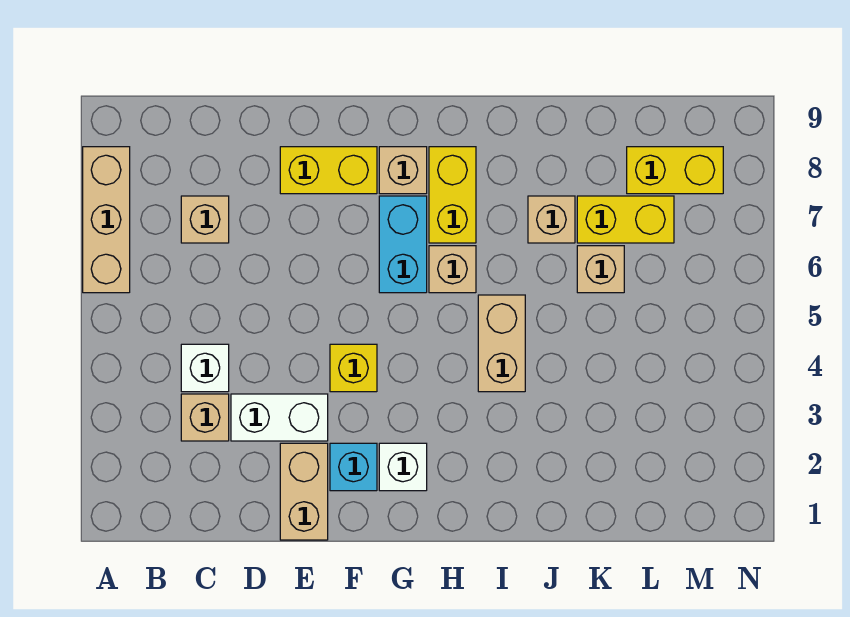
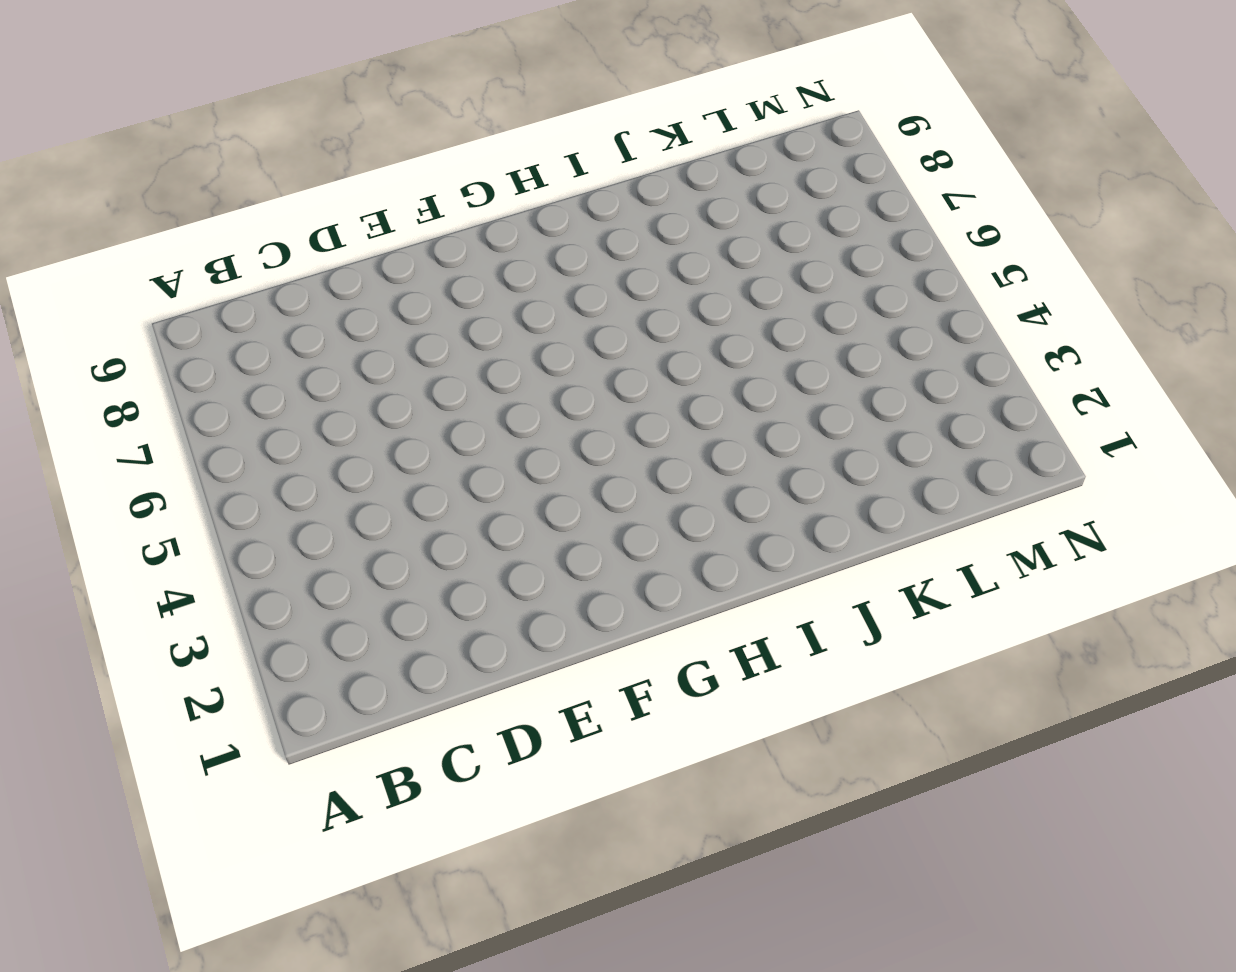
none -> tan 1x3 brick [83,147,130,293]
none -> tan 1x1 brick [181,394,229,441]
none -> white 1x1 brick [181,344,229,392]

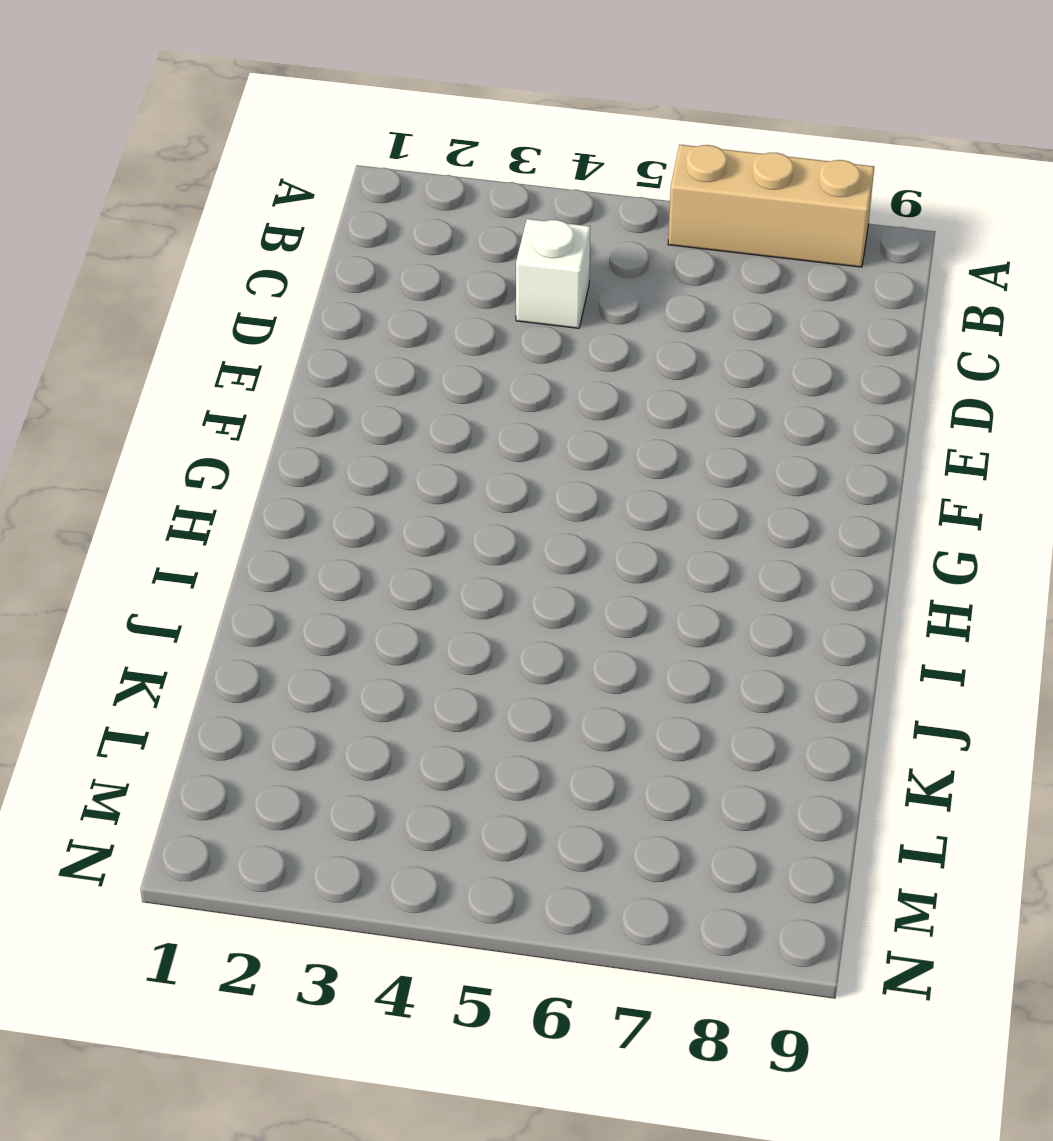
none -> tan 1x1 brick [181,394,229,441]
none -> tan 1x1 brick [181,196,229,243]
none -> white 1x2 brick [231,394,328,441]

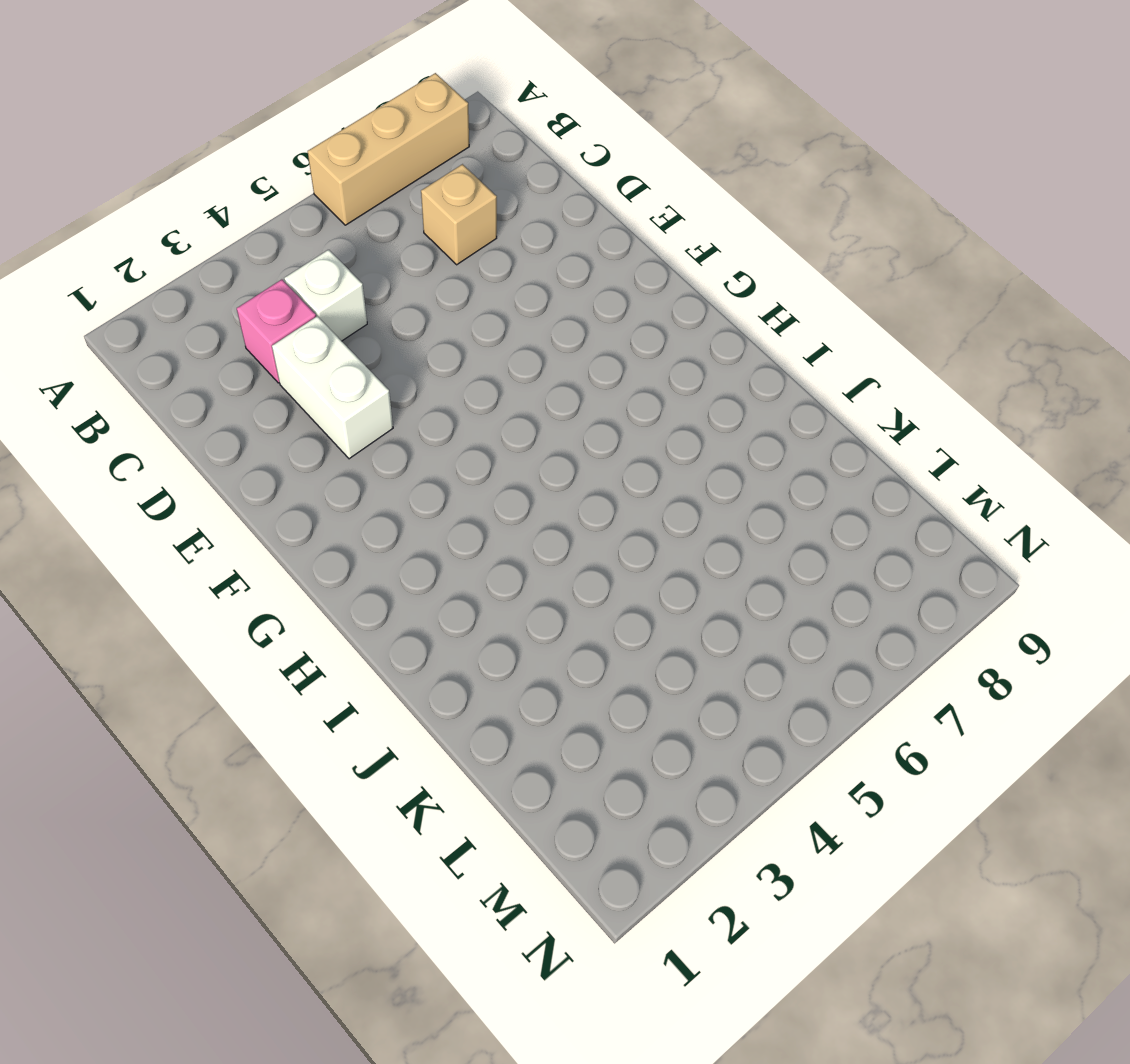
pink 1x1 brick [237,280,316,383] -> tan 1x1 brick [181,394,229,441]
none -> tan 1x2 brick [280,443,328,540]
none -> yellow 1x2 brick [280,147,377,194]
none -> cyan 1x1 brick [330,443,377,491]

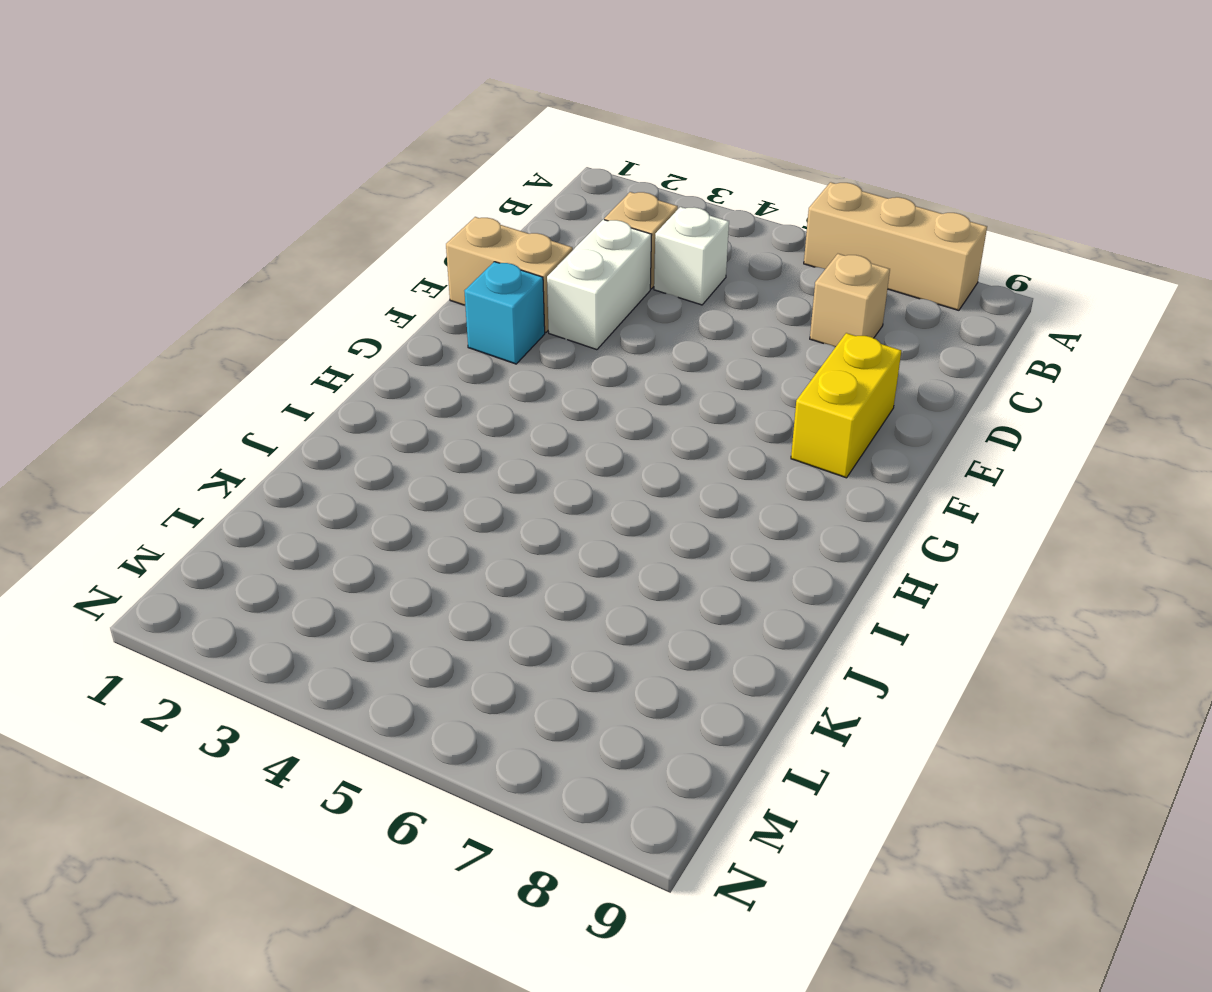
none -> yellow 1x1 brick [330,344,377,392]
none -> white 1x1 brick [379,443,427,491]
none -> cyan 1x2 brick [379,196,427,293]

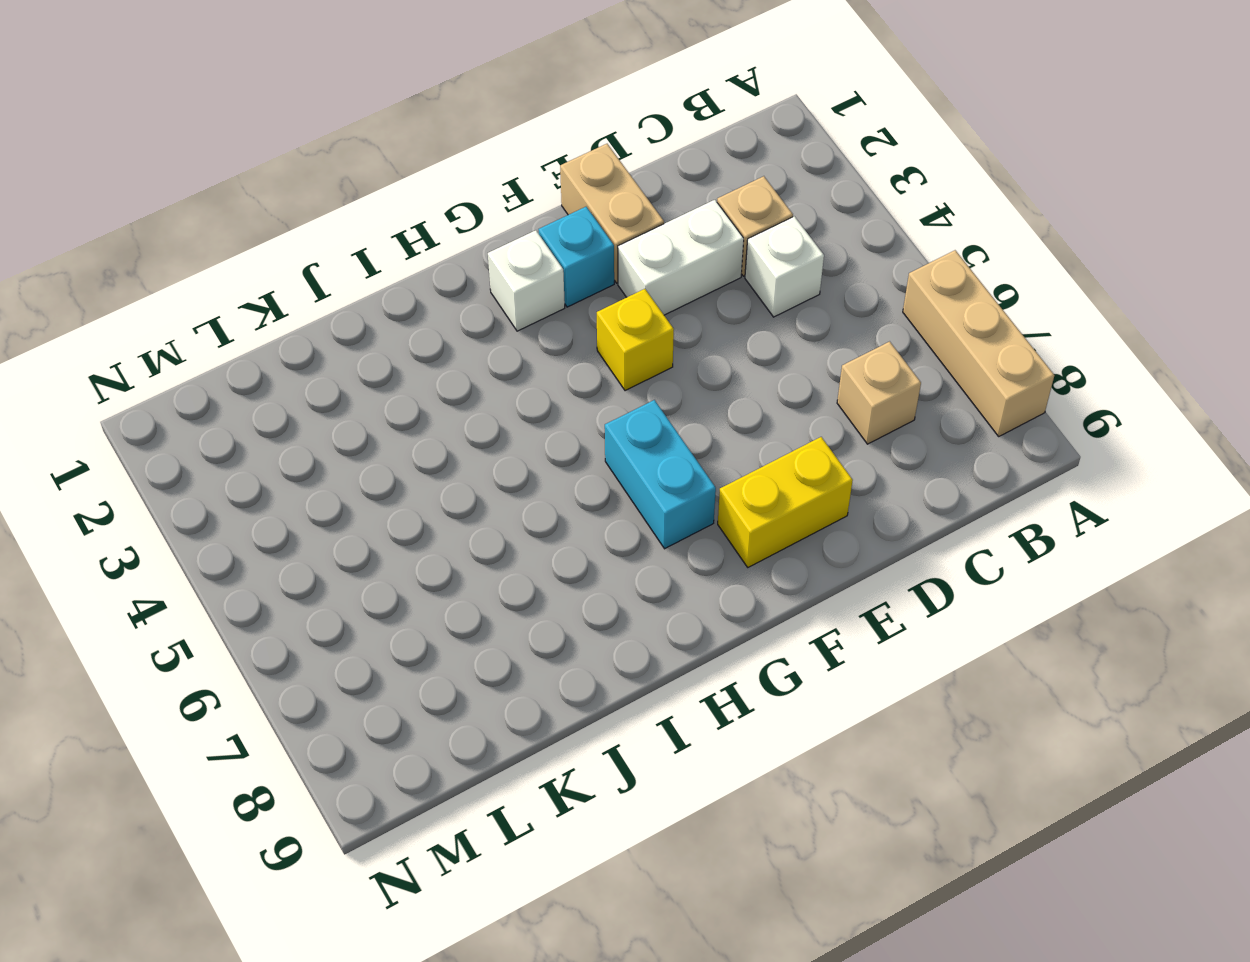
none -> tan 1x1 brick [379,147,427,194]
none -> tan 1x1 brick [429,246,476,293]
none -> yellow 1x2 brick [429,147,476,243]

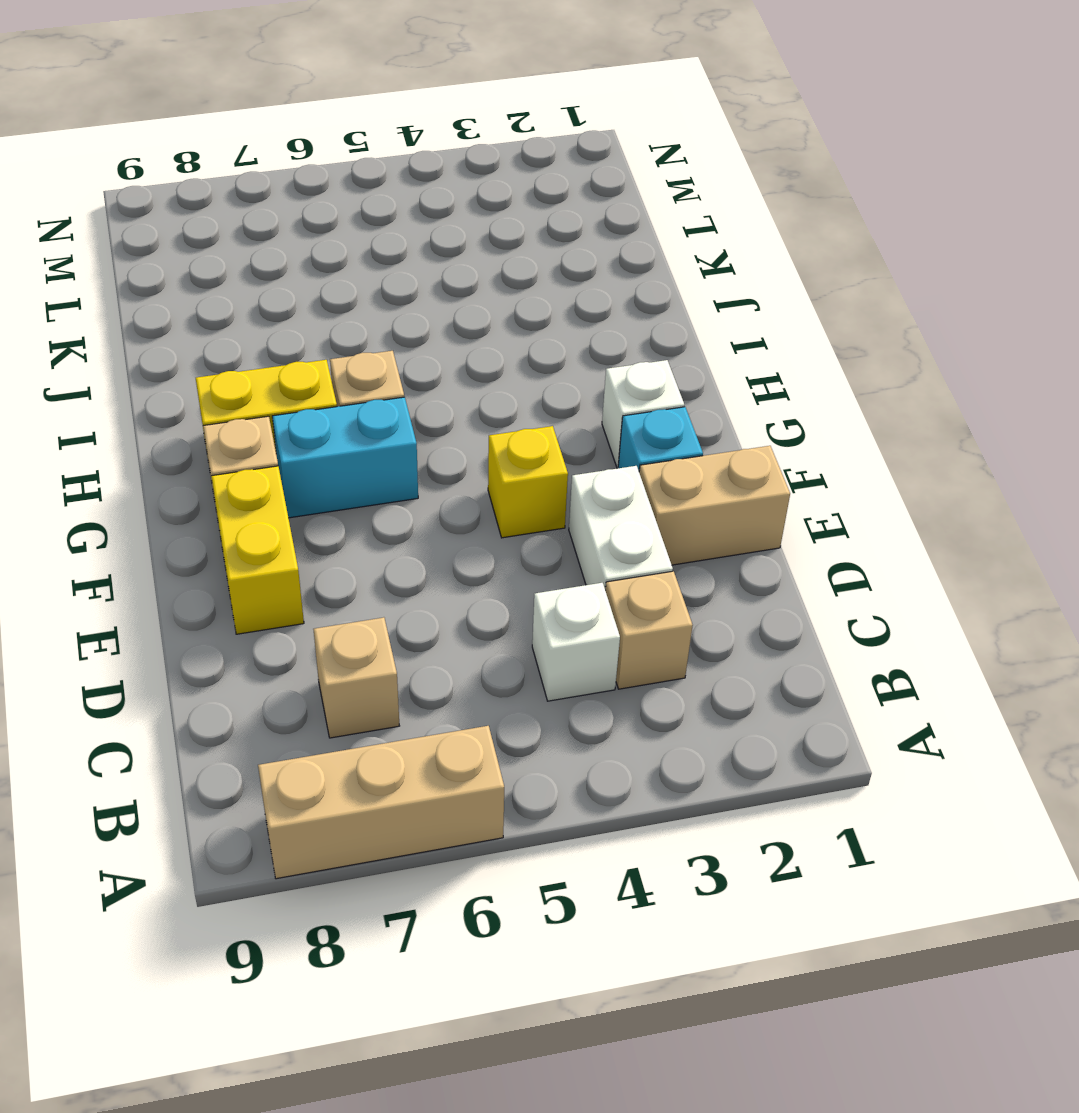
none -> tan 1x2 brick [478,295,525,392]
none -> tan 1x1 brick [528,196,575,243]
none -> tan 1x1 brick [577,246,624,293]

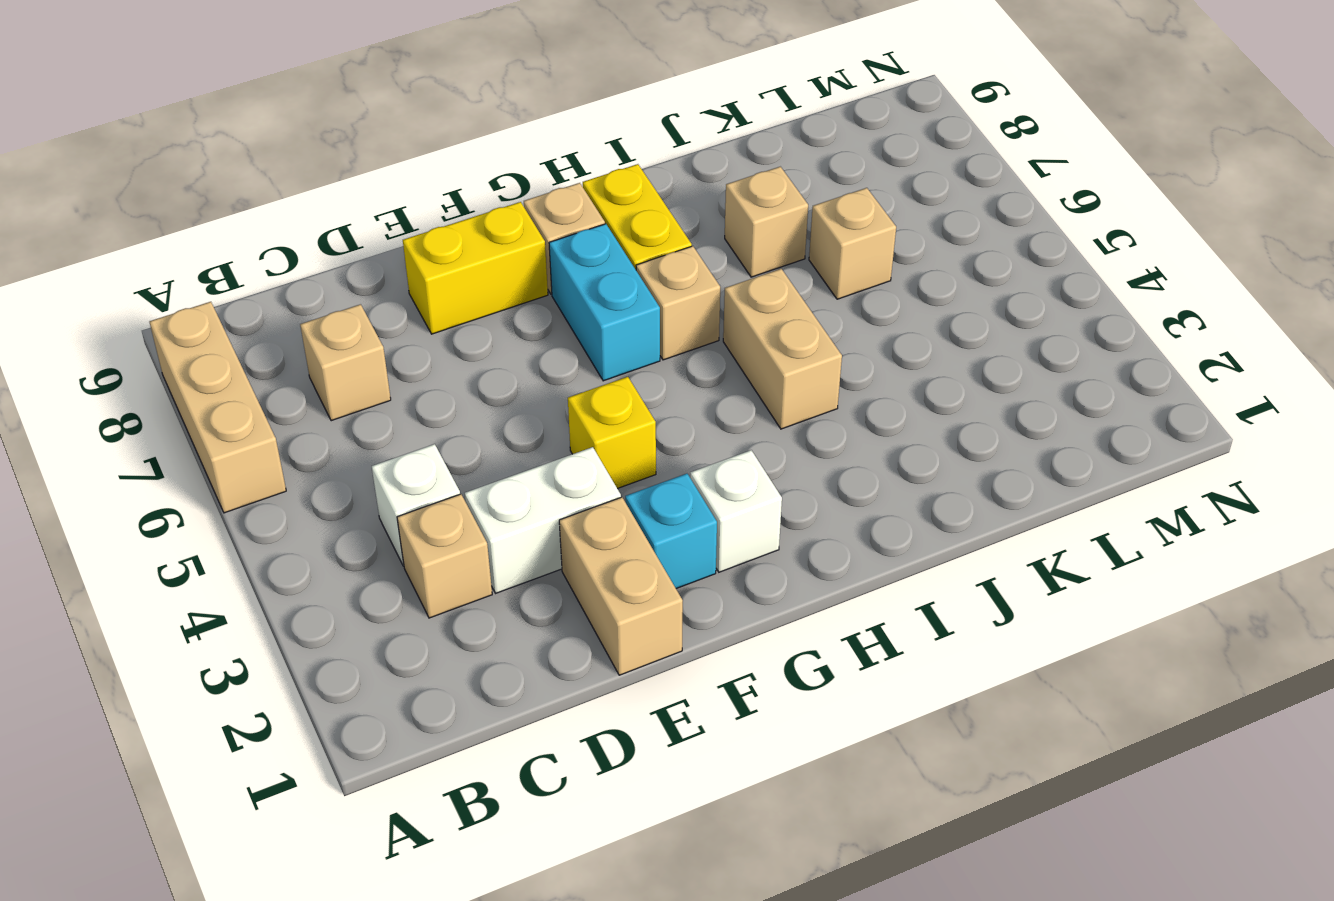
none -> yellow 1x2 brick [577,196,674,243]
none -> yellow 1x2 brick [627,147,723,194]

